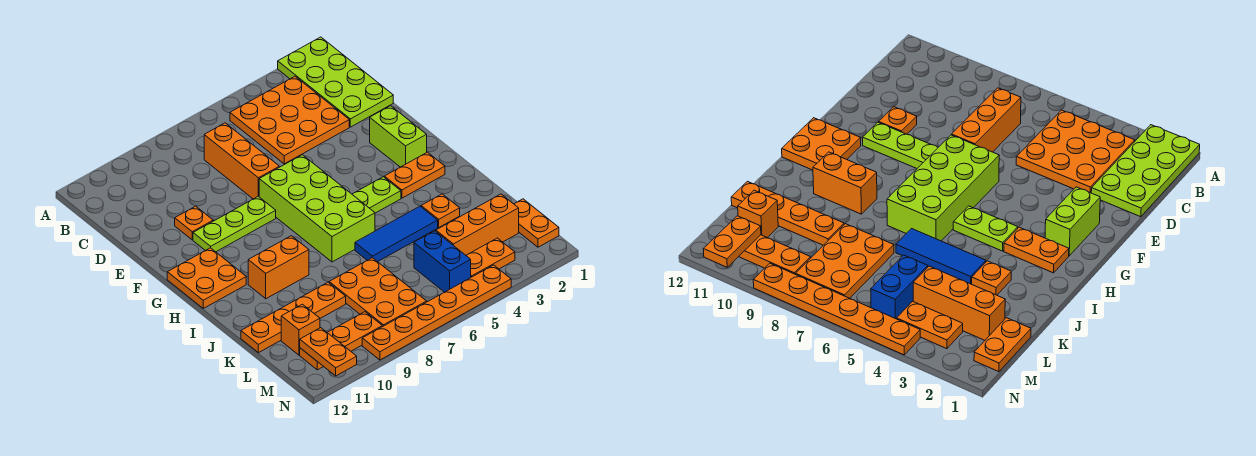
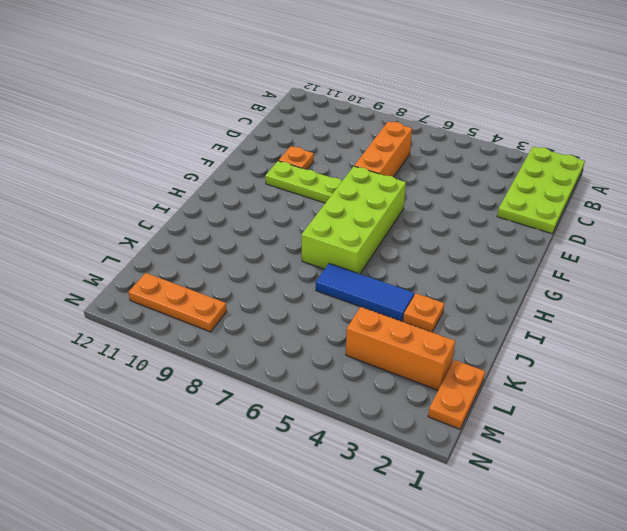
none -> orange 3x3 plate [230,76,349,164]
none -> lime 1x2 brick [370,106,427,167]
none -> orange 2x2 plate [167,248,246,308]

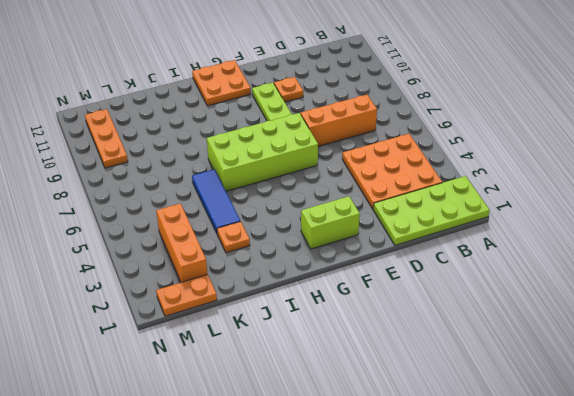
none -> orange 1x2 plate [384,152,445,198]
none -> lime 1x2 plate [352,177,401,213]
none -> orange 1x2 brick [248,236,309,299]

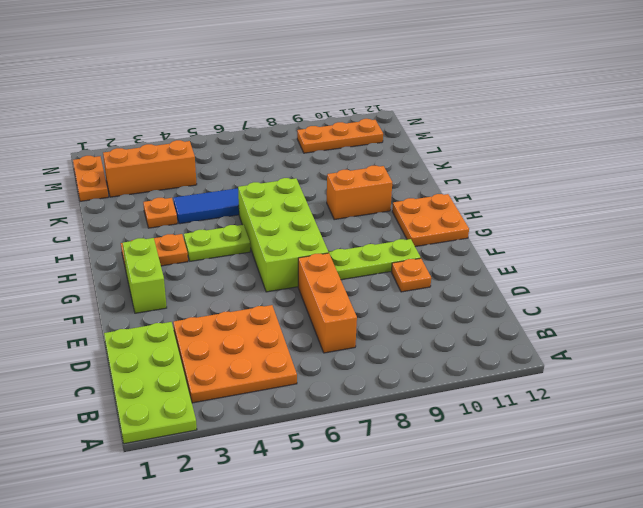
none -> orange 2x3 plate [329,258,427,327]
none -> orange 1x4 plate [241,282,346,353]
none -> blue 1x2 brick [414,231,471,292]

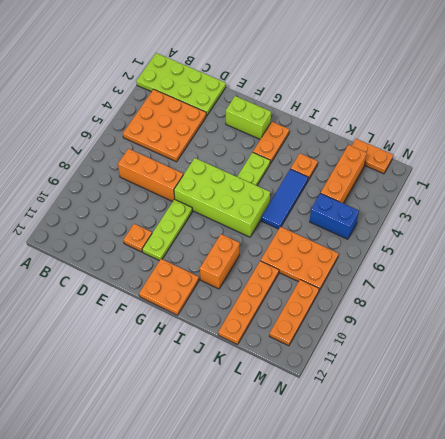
none -> orange 1x1 brick [281,304,320,355]
none -> orange 1x2 plate [466,238,515,277]
none -> orange 1x6 plate [362,265,511,360]

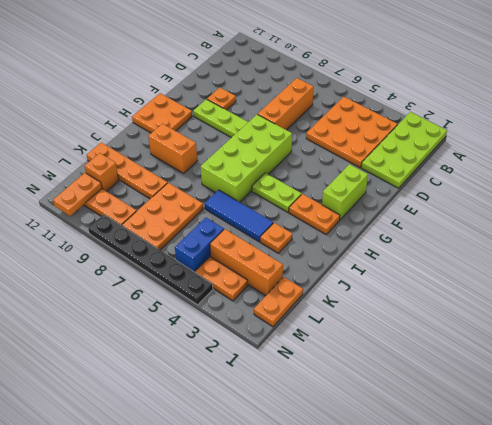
black 1x6 plate [88,214,213,305] -> orange 1x6 plate [362,265,511,360]

